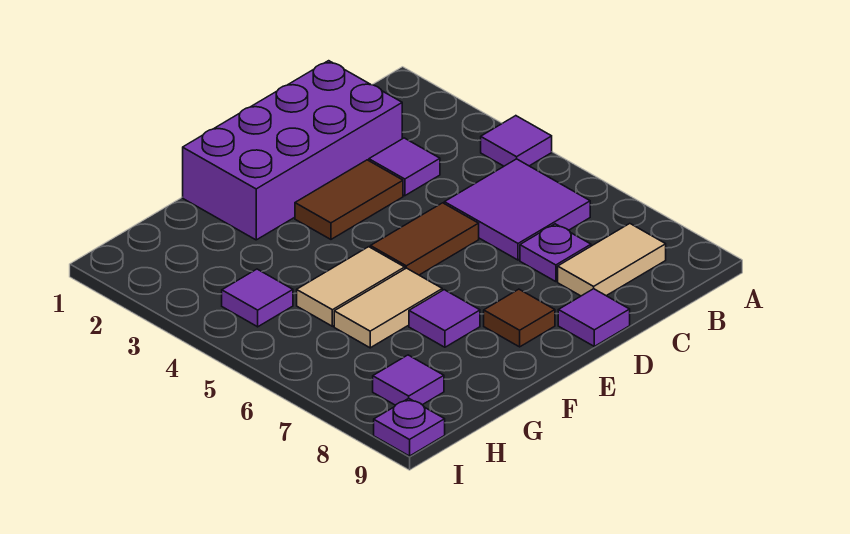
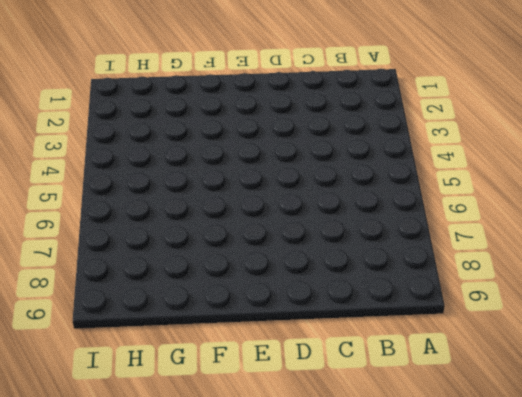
none -> purple 1x1 tile [481,116,552,166]
none -> purple 2x2 tile [444,159,590,260]
none -> tan 1x2 tile [558,224,666,296]

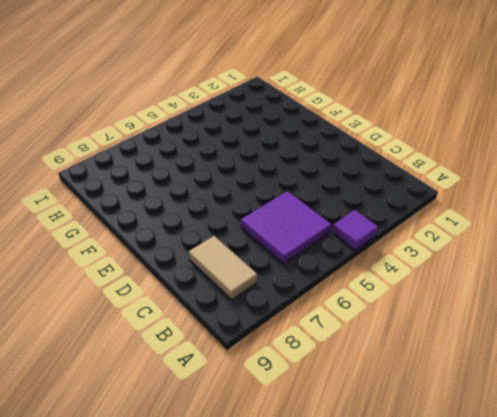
none -> purple 2x4 brick [183,61,402,240]
none -> purple 1x1 tile [369,138,440,196]
none -> purple 1x1 plate [520,224,591,282]

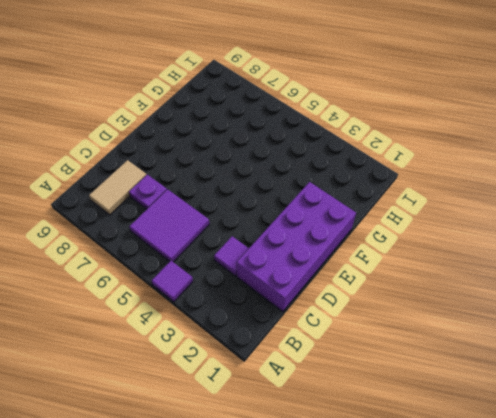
none -> brown 1x2 tile [295,160,403,239]
none -> brown 1x2 tile [370,203,479,275]
none -> purple 1x1 tile [558,289,630,346]

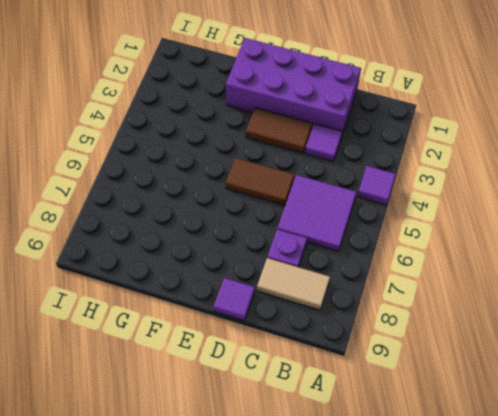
none -> brown 1x1 tile [484,289,555,347]
none -> tan 1x2 tile [297,247,405,326]
none -> tan 1x2 tile [334,268,442,348]

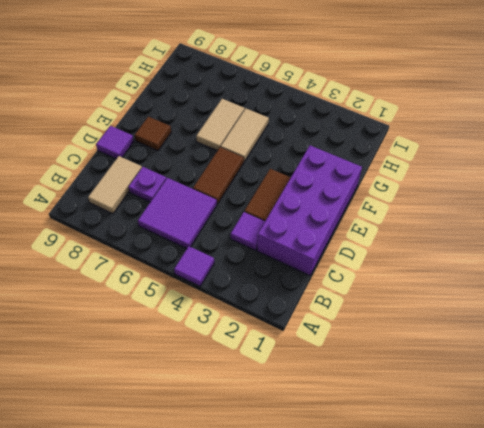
none -> purple 1x1 tile [409,290,480,347]
none -> purple 1x1 tile [222,269,293,327]
none -> purple 1x1 tile [373,355,444,405]

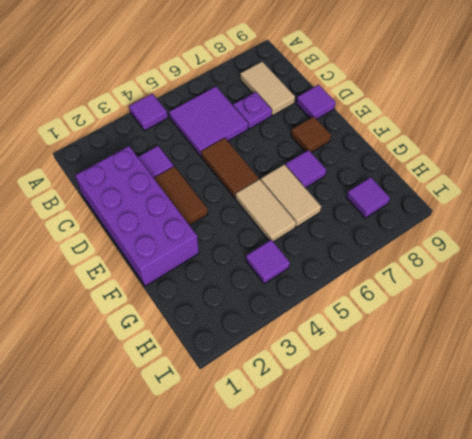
none -> purple 1x1 plate [374,398,445,456]

